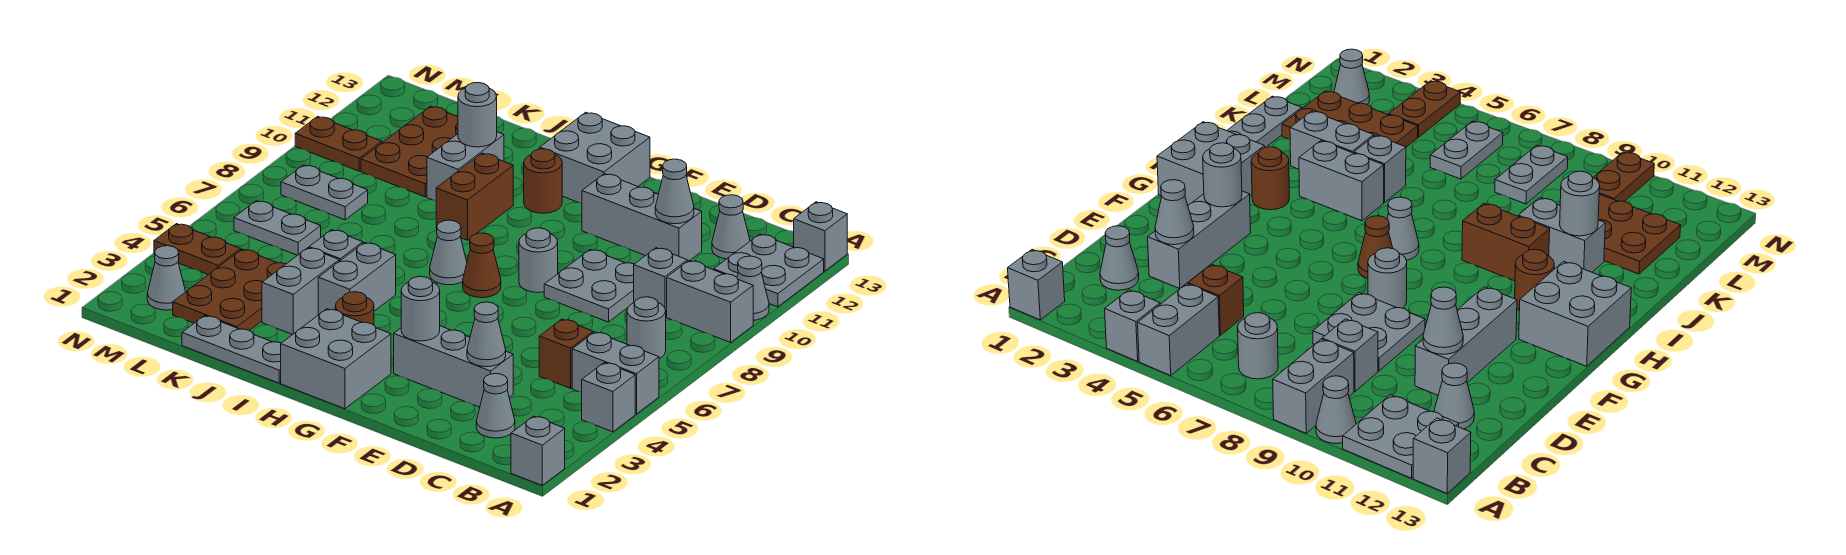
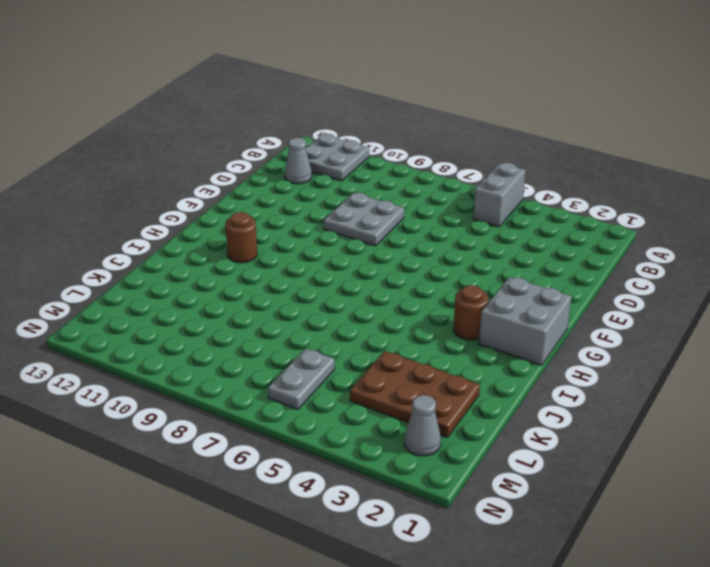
none -> grey 1x1 brick [511,416,565,485]
none -> grey 1x1 brick [582,363,635,432]
none -> grey 1x2 brick [667,261,753,342]
none -> grey 1x1 cone [737,256,769,320]

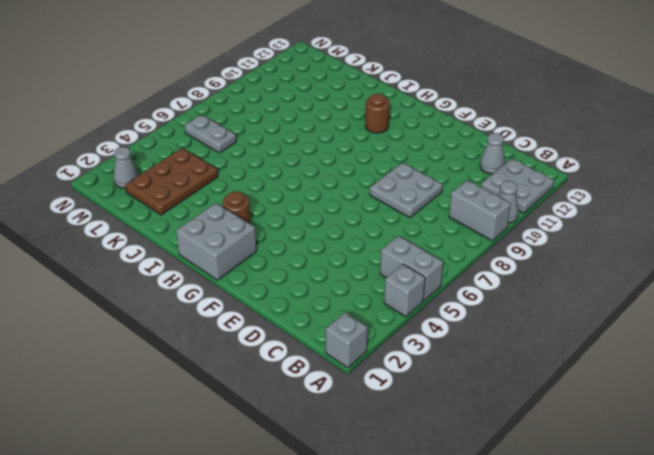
none -> grey 1x1 brick [794,202,847,271]
none -> grey 1x1 round brick [627,297,666,359]
none -> grey 1x1 cone [476,374,515,438]
none -> brown 1x1 brick [539,319,593,388]

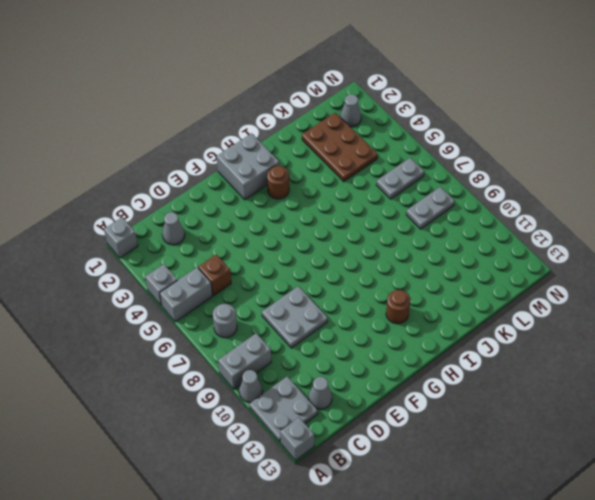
none -> grey 1x1 brick [634,248,687,316]
none -> grey 1x3 brick [394,326,513,407]
none -> grey 1x3 brick [582,174,702,261]
none -> grey 1x1 round brick [519,228,558,293]

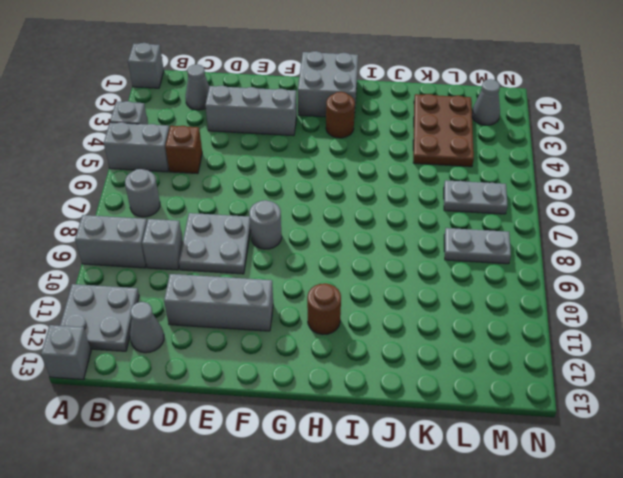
none -> grey 1x1 cone [737,256,769,320]
none -> brown 1x1 cone [463,233,501,298]
none -> grey 2x2 brick [540,112,650,203]
none -> grey 1x1 cone [430,220,467,285]

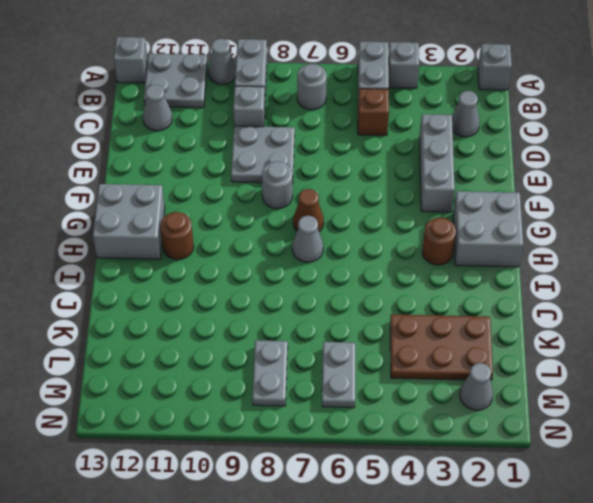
none -> grey 1x3 brick [582,174,702,261]
none -> grey 1x3 plate [182,316,281,383]
none -> grey 1x2 brick [318,243,396,315]
none -> brown 1x2 brick [436,153,513,240]

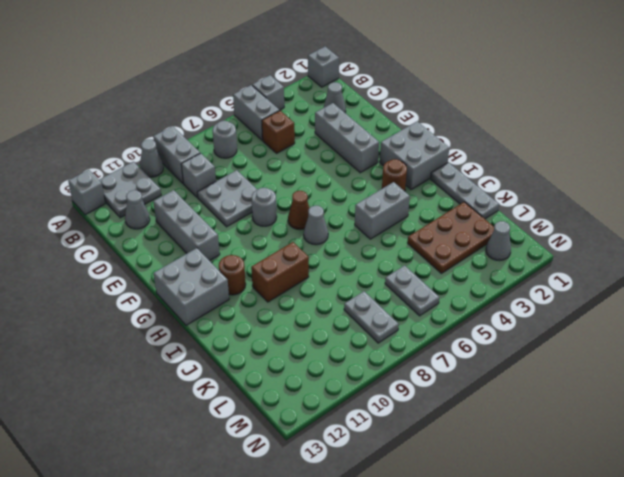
none -> grey 1x2 brick [262,248,339,335]
none -> grey 1x1 brick [309,230,363,261]
none -> grey 1x2 brick [427,132,504,201]
none -> brown 2x3 plate [361,106,458,197]

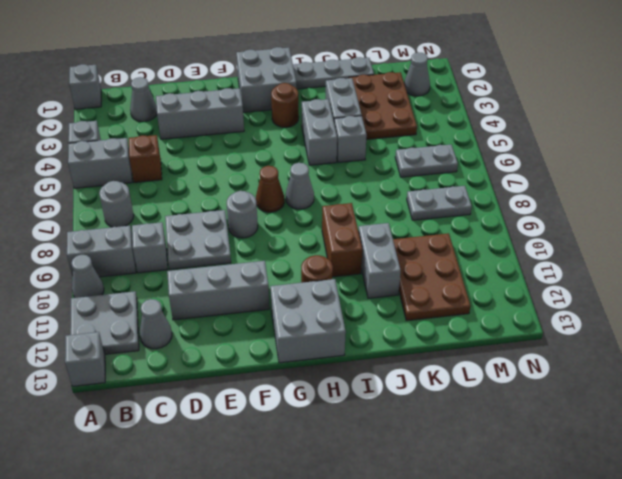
none -> brown 1x2 plate [154,224,241,275]
none -> brown 1x2 plate [295,116,382,171]
none -> grey 1x1 cone [467,302,506,367]
none -> grey 1x1 cone [655,159,694,224]

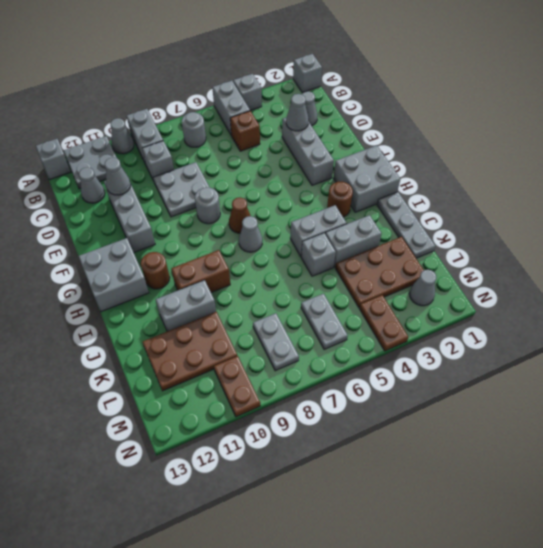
none -> grey 1x1 round brick [401,277,440,341]
none -> grey 1x1 round brick [458,82,497,147]

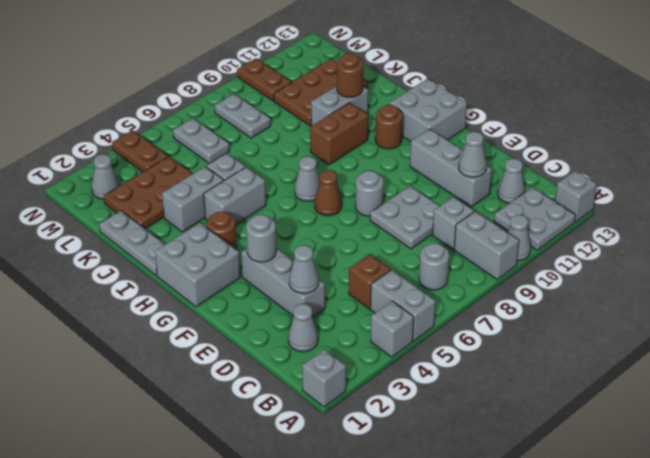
brown 1x1 round brick [337,53,363,97] -> grey 1x1 round brick [458,82,497,147]

